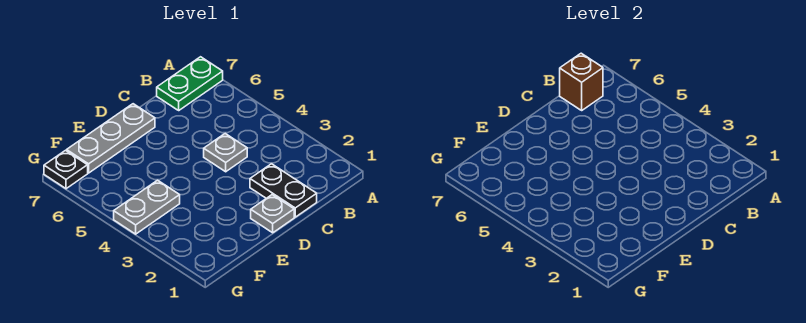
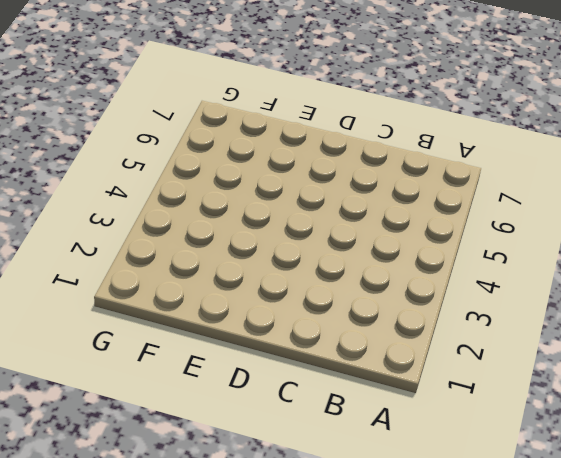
none -> green 1x2 plate [157,57,223,110]
none -> black 1x2 plate [250,164,317,217]

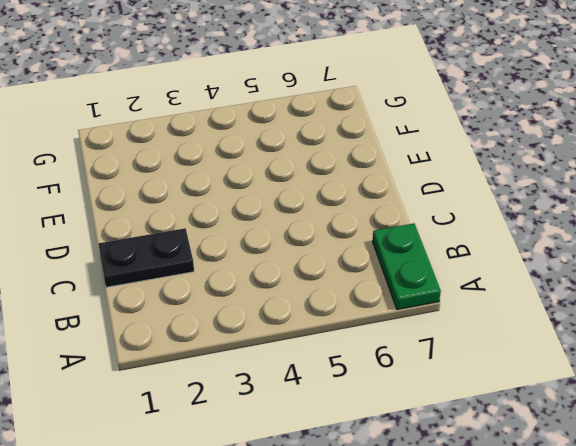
none -> grey 1x1 plate [204,134,247,172]
none -> grey 1x1 plate [251,195,294,233]

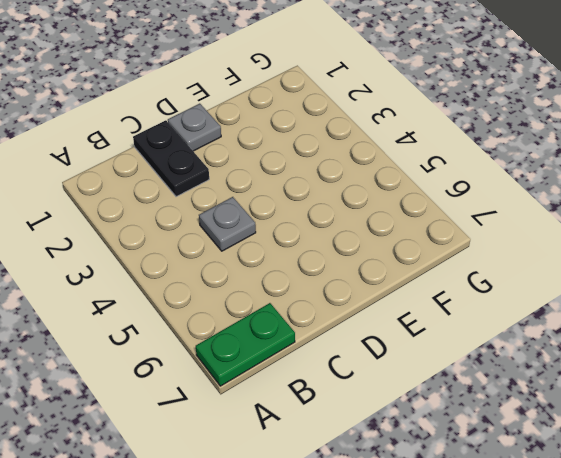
none -> grey 1x3 plate [67,104,155,173]
none -> grey 1x2 plate [114,180,180,234]

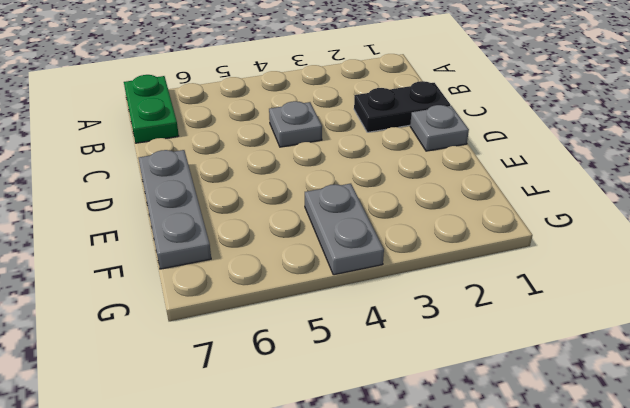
none -> black 1x1 plate [44,151,88,189]
none -> brown 1x1 brick [560,53,603,110]

